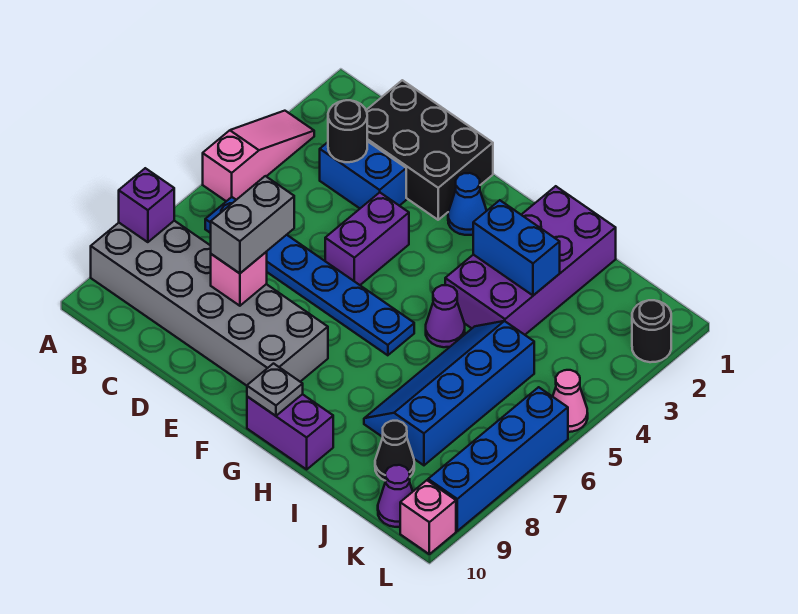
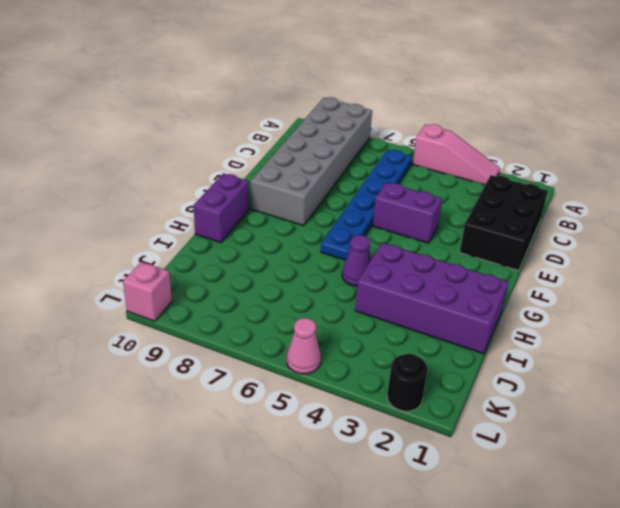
none -> blue 1x2 brick [320,141,406,208]
none -> blue 1x1 cone [448,173,487,235]
none -> blue 2x4 slope [364,321,534,465]

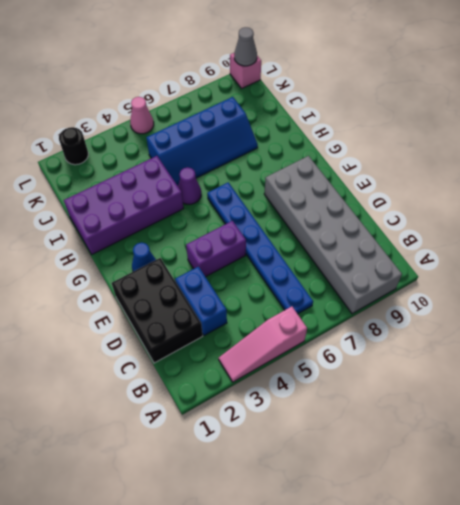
grey 1x1 cone [234,27,257,66] -> none
none -> purple 1x2 brick [247,394,333,469]
none -> black 1x1 cone [375,421,414,480]
none -> purple 1x1 cone [378,465,413,527]

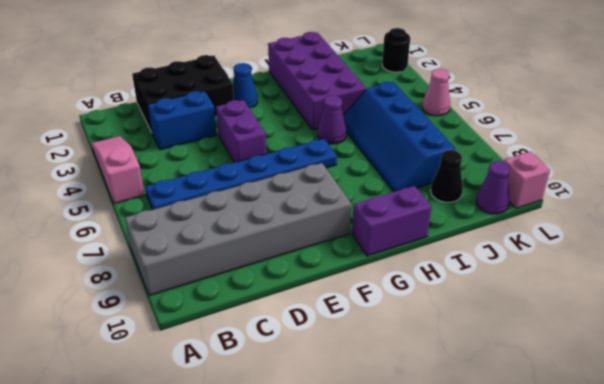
none -> blue 1x4 brick [428,387,568,531]
none -> purple 1x1 brick [119,168,174,242]
none -> black 1x1 round brick [328,100,367,162]

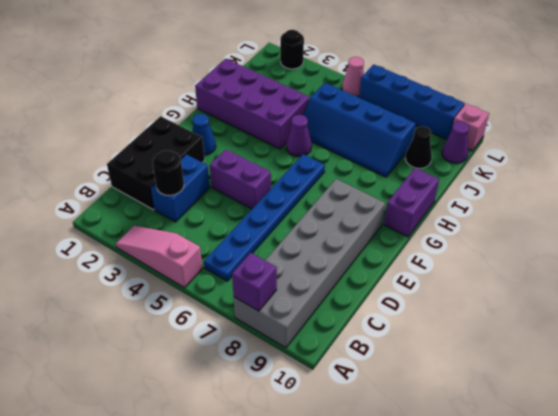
none -> pink 1x1 brick [211,252,267,306]
none -> grey 1x1 plate [247,364,303,416]
none -> blue 1x2 brick [473,200,560,295]

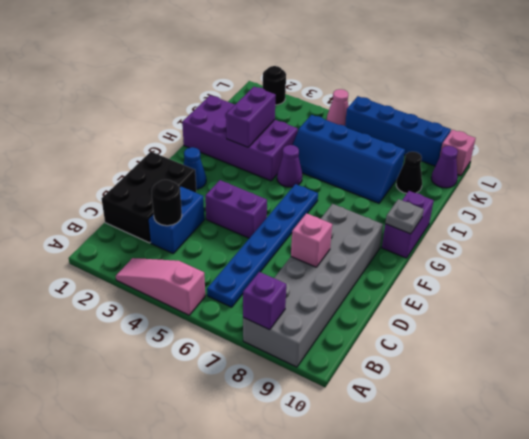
purple 1x2 brick [226,87,276,147] -> blue 1x2 brick [473,200,560,295]
none -> grey 1x2 brick [211,176,294,273]

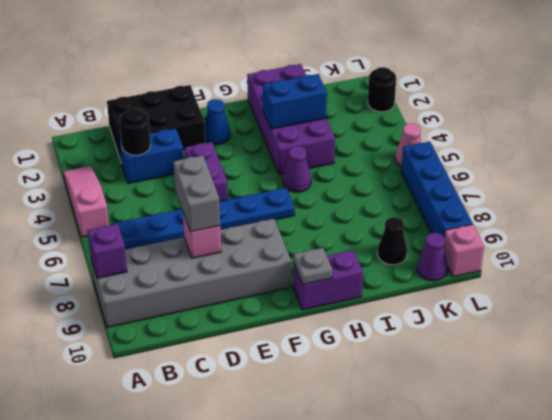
none -> blue 2x4 slope [364,321,534,465]

